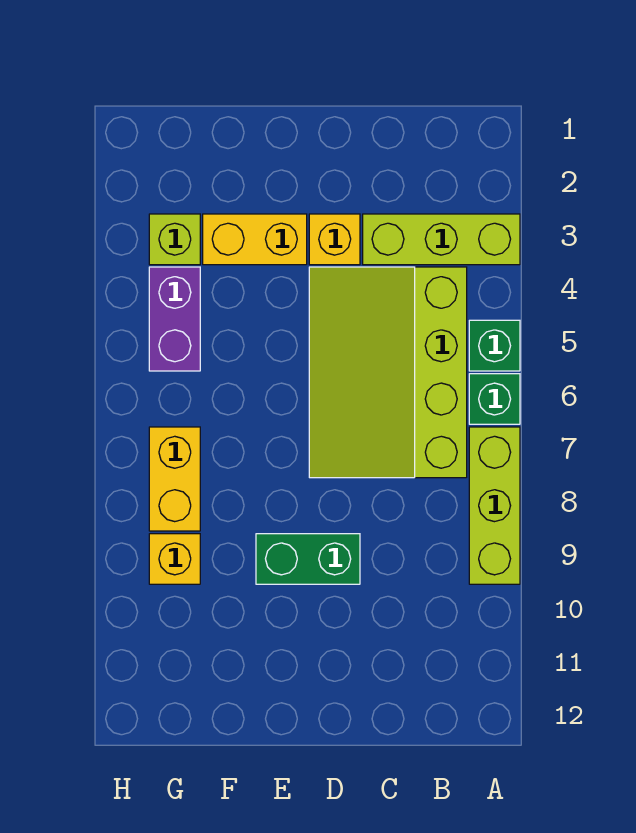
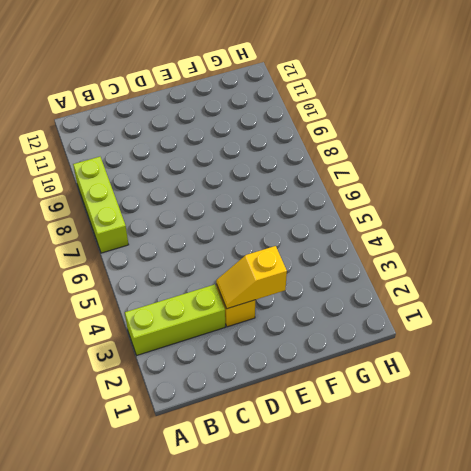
yellow 1x2 slope [216,246,287,309] -> none
none -> green 1x1 brick [469,320,520,371]
none -> green 1x1 brick [469,374,520,424]
none -> lime 3x4 slope [309,267,467,478]

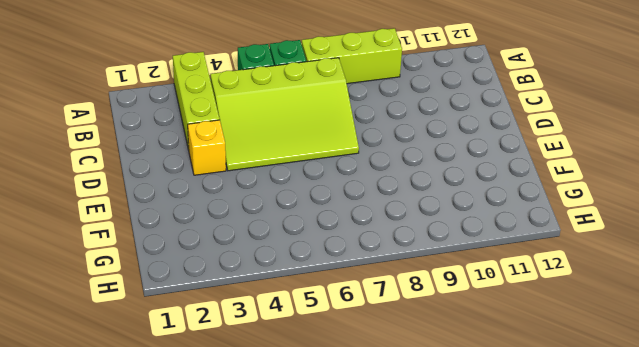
none -> green 1x2 brick [256,534,360,584]
none -> yellow 1x2 brick [203,214,307,265]
none -> lime 1x1 brick [149,214,200,265]

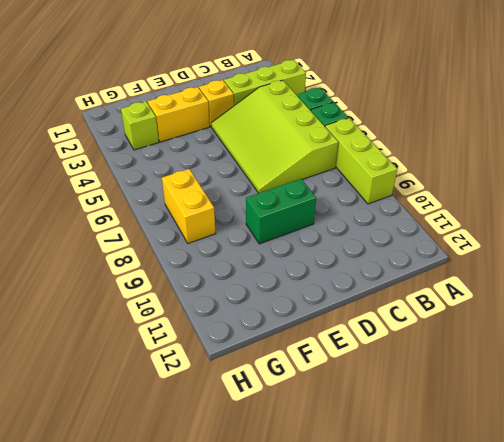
none -> purple 1x2 brick [149,267,200,371]
none -> yellow 1x1 brick [149,534,200,584]

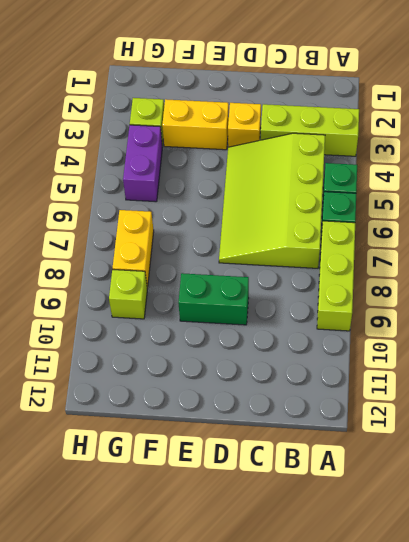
lime 1x1 brick [109,270,147,319] -> yellow 1x1 brick [149,534,200,584]

